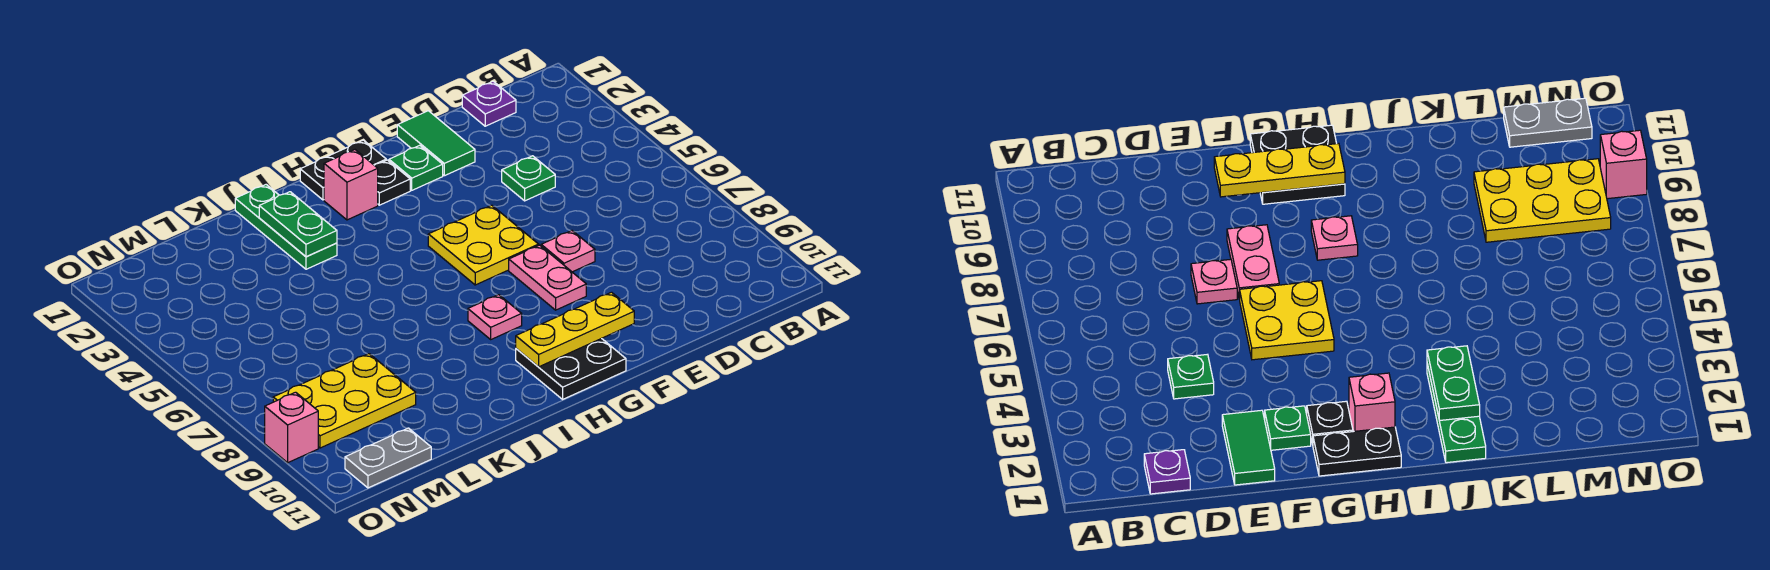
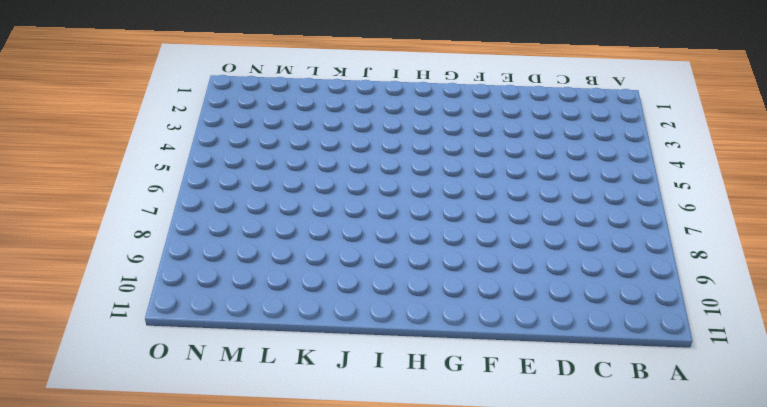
none -> purple 1x1 plate [462,81,516,126]
none -> green 1x1 plate [502,156,555,201]
none -> green 1x2 tile [397,111,475,176]

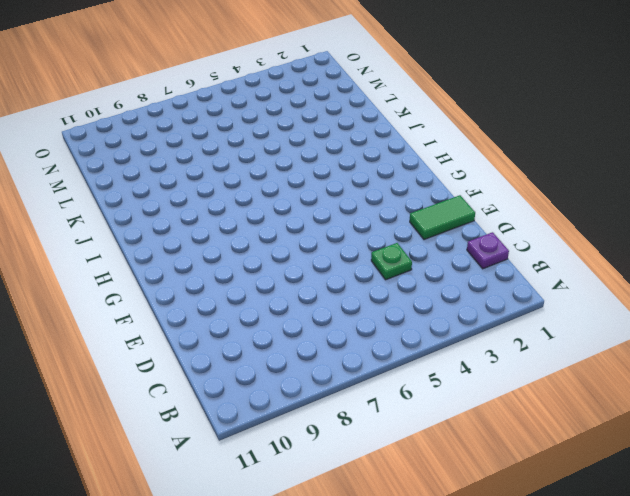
none -> pink 1x1 plate [541,231,595,272]
none -> green 1x1 plate [389,145,443,190]
none -> yellow 2x2 plate [428,205,539,285]

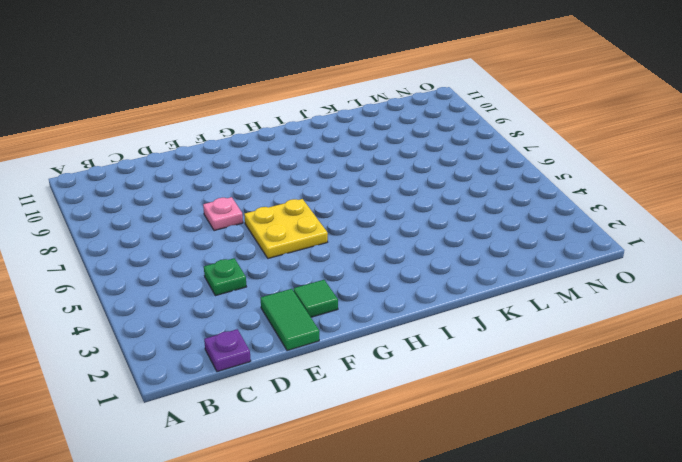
green 1x1 tile [294,280,338,317] -> green 1x1 plate [389,145,443,190]
none -> pink 1x2 plate [509,245,586,310]
none -> black 1x2 plate [300,140,386,200]
none -> black 1x1 plate [374,160,410,205]

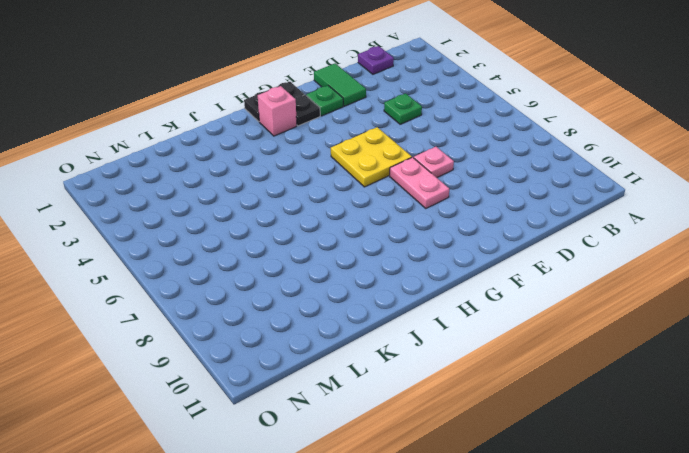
none -> black 2x2 plate [516,338,626,399]
none -> pink 1x1 plate [468,295,522,339]
none -> green 1x3 plate [235,185,337,269]

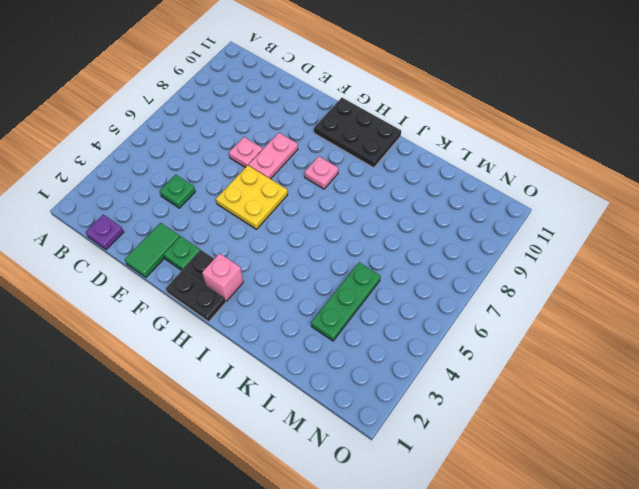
black 2x3 plate [314,98,401,168] -> black 2x2 plate [516,338,626,399]
green 1x3 plate [311,262,381,341] -> green 1x3 plate moved to [235,185,337,269]
none -> yellow 2x3 plate [273,354,416,448]
none -> grey 1x2 plate [345,428,431,488]
none -> pink 1x1 brick [265,392,318,463]

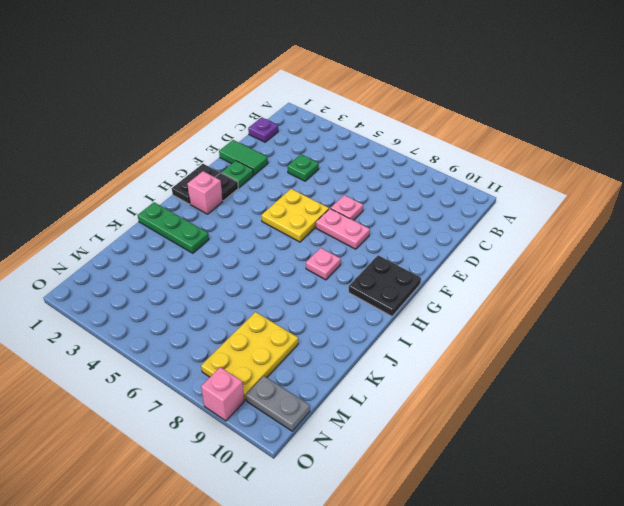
grey 1x2 plate [246,376,310,431] -> grey 1x2 plate turned to [345,428,431,488]
none -> yellow 1x3 plate [516,292,634,367]
none -> green 1x2 plate [259,192,337,257]

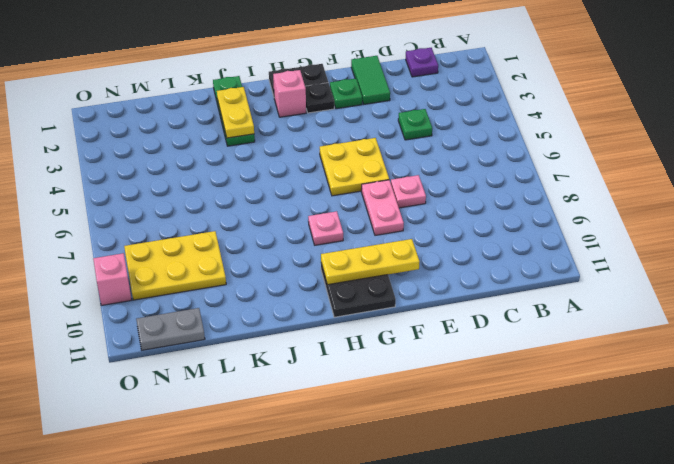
yellow 1x2 plate [217,87,254,138] -> green 1x2 plate [259,192,337,257]

